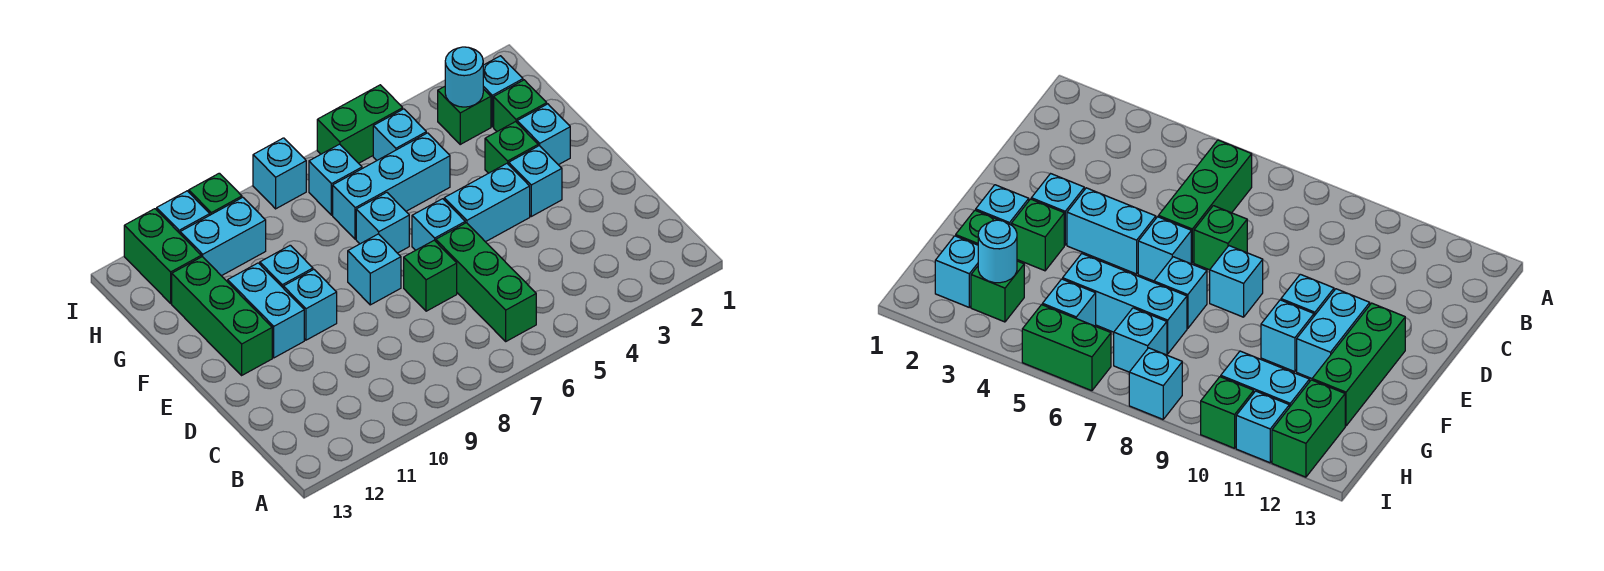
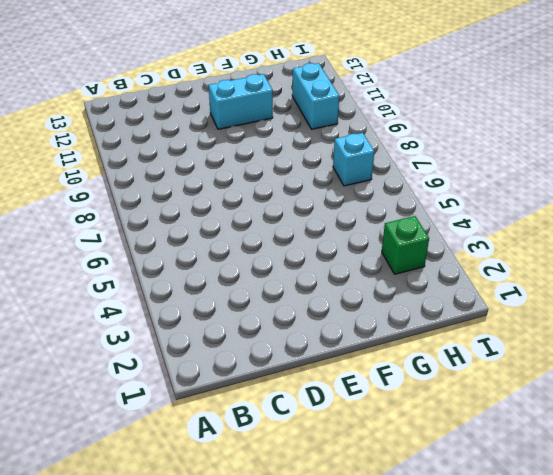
none -> green 1x3 brick [436,223,536,341]
none -> green 1x1 brick [404,240,457,311]
none -> cyan 1x1 brick [509,146,562,216]

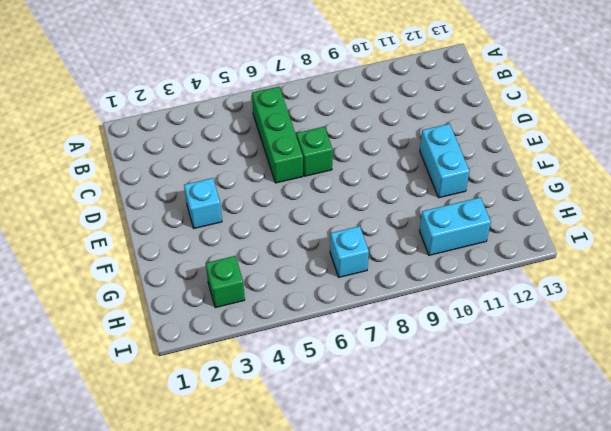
none -> cyan 1x2 brick [444,164,530,242]
none -> cyan 1x1 brick [412,199,465,250]
none -> cyan 1x1 brick [348,234,401,305]

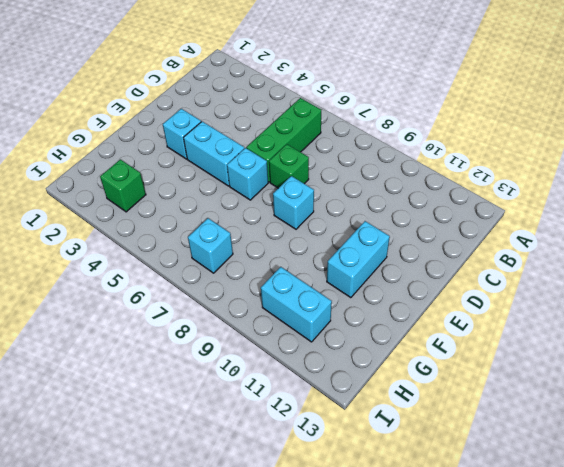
none -> cyan 1x1 brick [283,269,337,340]
none -> green 1x3 brick [172,257,272,375]
none -> cyan 1x1 brick [517,104,570,165]

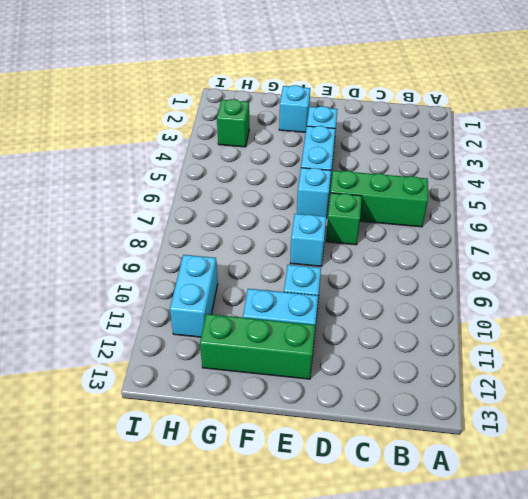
none -> green 1x1 brick [485,122,538,173]
none -> cyan 1x1 brick [356,192,409,253]
none -> cyan 1x1 brick [260,245,313,287]

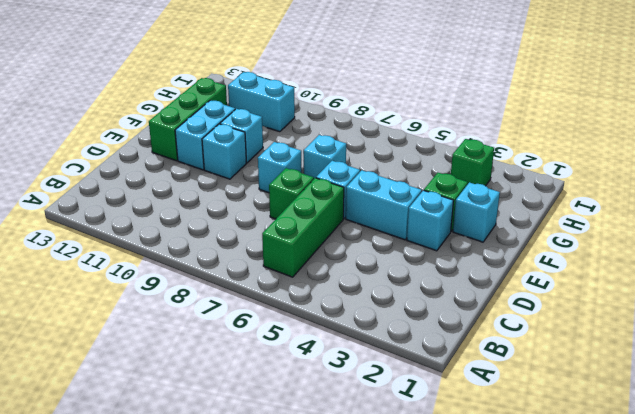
none -> green 1x1 brick [494,80,547,131]
none -> cyan 1x3 brick [333,133,450,239]
none -> cyan 1x1 brick [483,56,523,127]

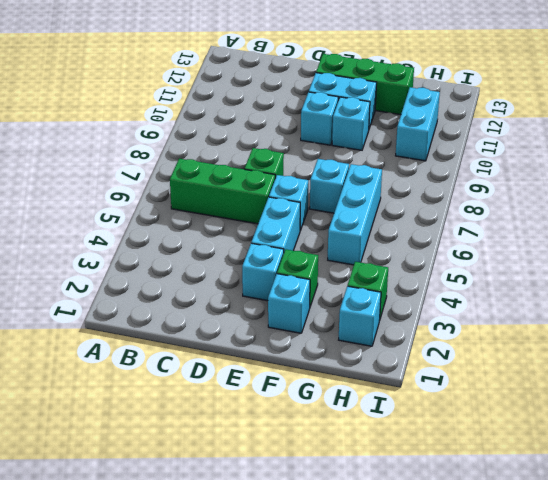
none -> cyan 1x1 brick [348,234,401,305]
none -> green 1x1 brick [494,80,547,131]
none -> cyan 1x1 brick [373,109,426,160]

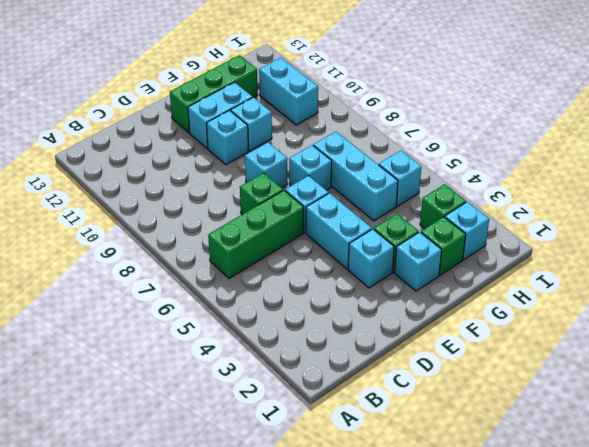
none -> cyan 1x1 brick [309,144,362,215]
none -> green 1x2 brick [124,209,201,303]
none -> green 1x2 brick [317,85,403,163]

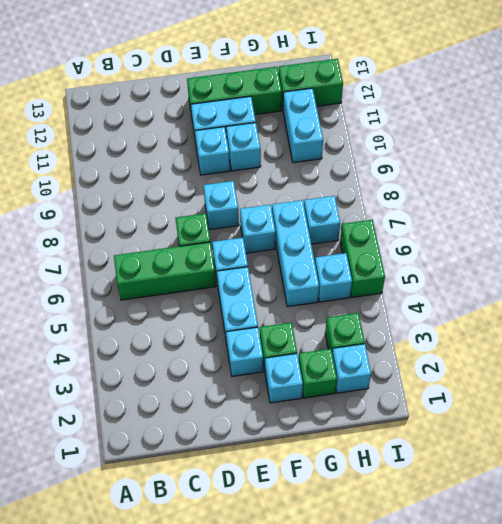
none -> cyan 1x1 brick [253,138,306,209]
none -> green 1x1 brick [189,173,242,215]
none -> cyan 1x1 brick [157,191,210,233]

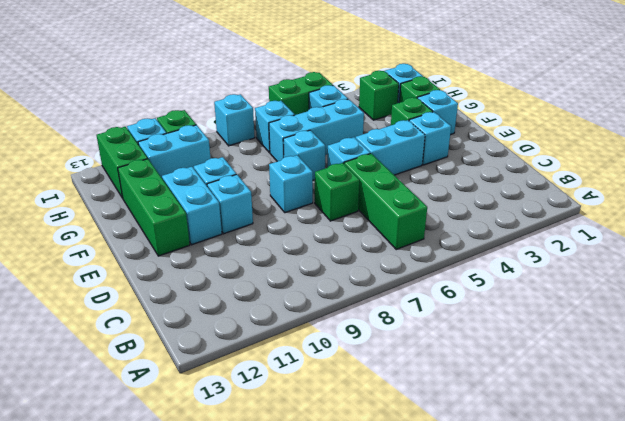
none -> cyan 1x1 round brick [445,47,483,107]

